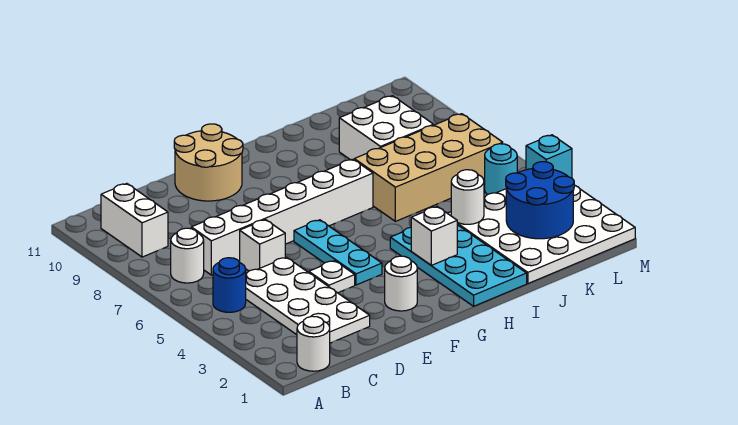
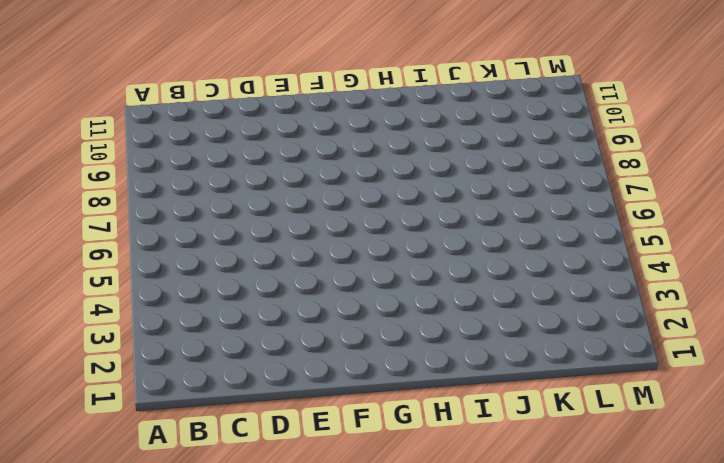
none -> white 1x1 round brick [297,316,330,371]
none -> blue 1x1 round brick [213,258,246,312]
none -> white 1x1 round brick [171,228,204,283]

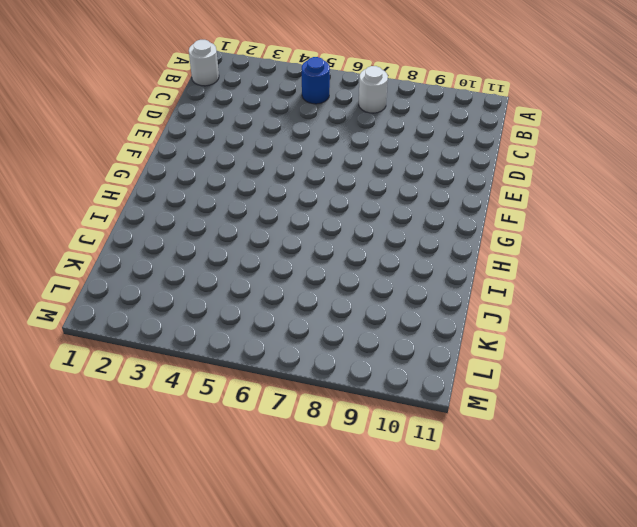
none -> white 1x2 brick [101,184,168,257]
none -> white 2x4 plate [246,257,370,343]
none -> white 1x6 brick [191,159,373,275]

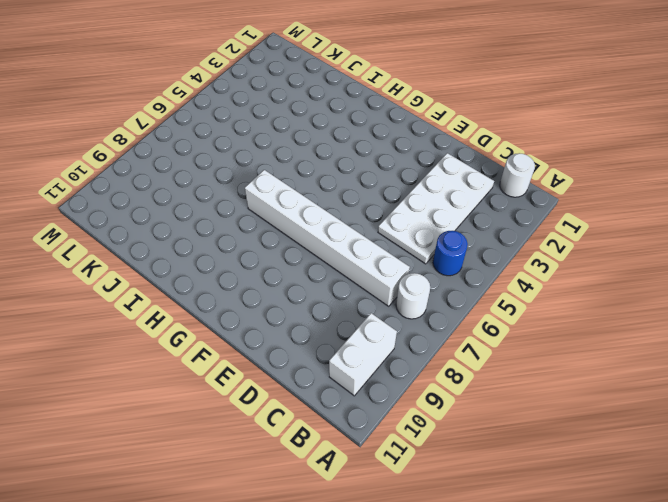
none -> white 1x1 brick [240,220,285,271]
none -> white 1x1 plate [309,261,355,293]
none -> tan 2x2 round brick [174,124,243,201]

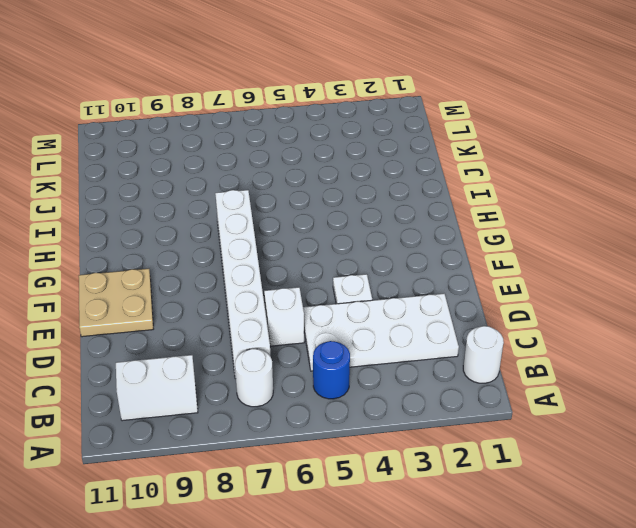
tan 2x2 plate [79,269,153,337] -> tan 2x2 round brick [174,124,243,201]
none -> white 1x1 round brick [385,256,417,311]
none -> cyan 1x3 plate [294,220,382,285]
none -> cyan 2x4 plate [390,225,527,306]

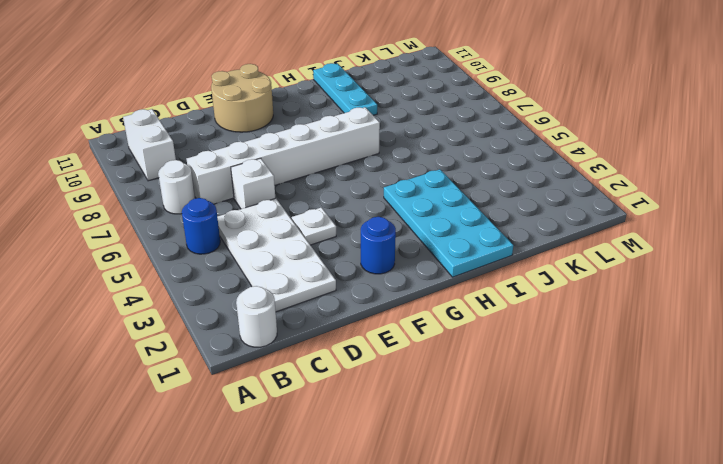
blue 1x1 round brick [361,217,396,274] -> white 1x1 round brick [385,256,417,311]
cyan 1x3 plate [313,63,377,115] -> cyan 1x3 plate moved to [294,220,382,285]
none -> tan 2x4 brick [354,114,503,221]
none -> white 4x4 plate [448,185,635,283]
none -> white 2x2 brick [339,96,434,160]

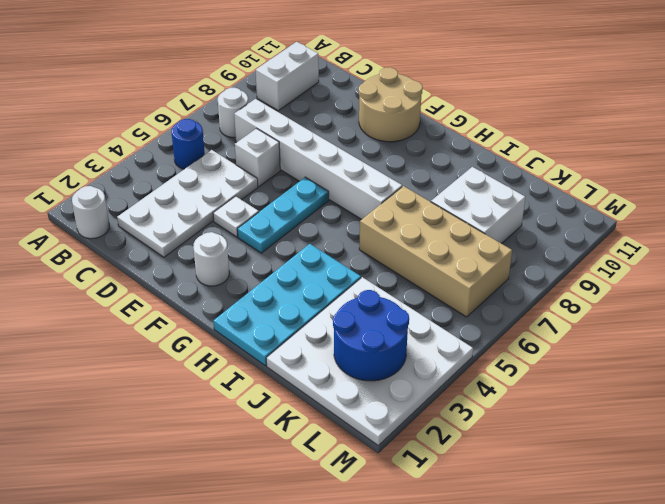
none -> cyan 1x1 round brick [485,144,517,195]
none -> white 1x1 brick [411,207,457,265]
none -> white 1x1 round brick [451,170,484,224]

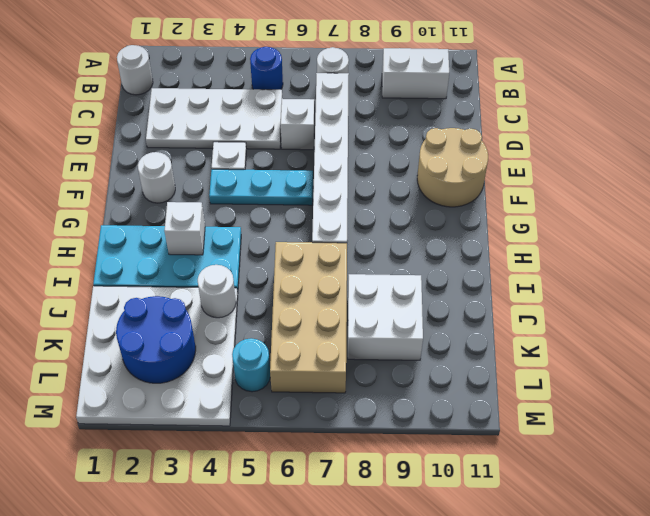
none -> cyan 1x1 brick [526,135,572,178]

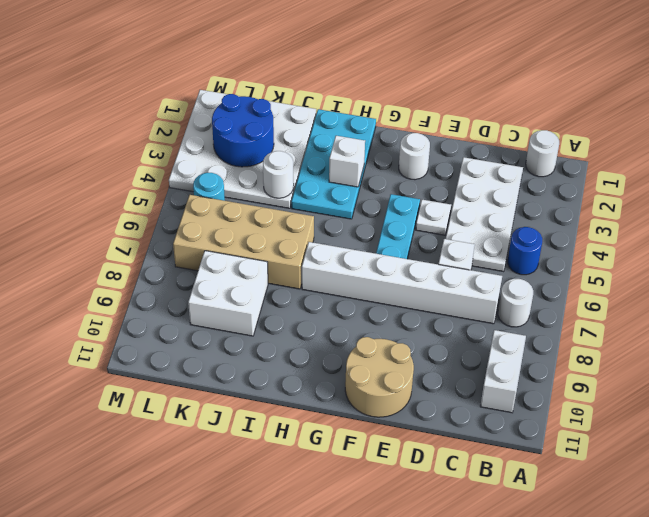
none -> cyan 1x1 brick [526,135,572,178]

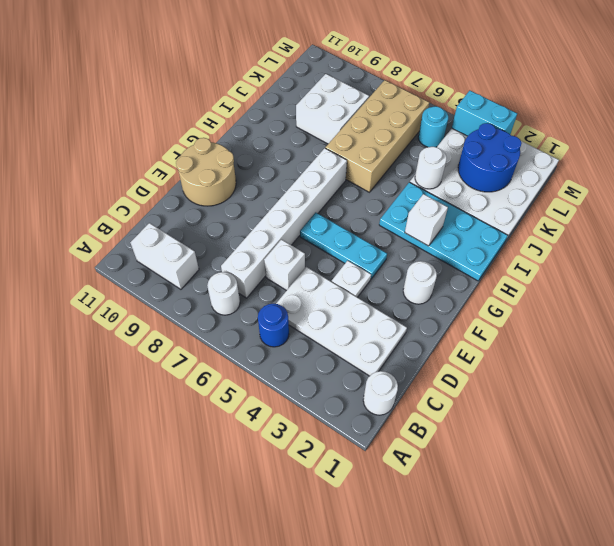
cyan 1x2 brick [452,91,517,136] -> cyan 1x1 brick [526,135,572,178]

